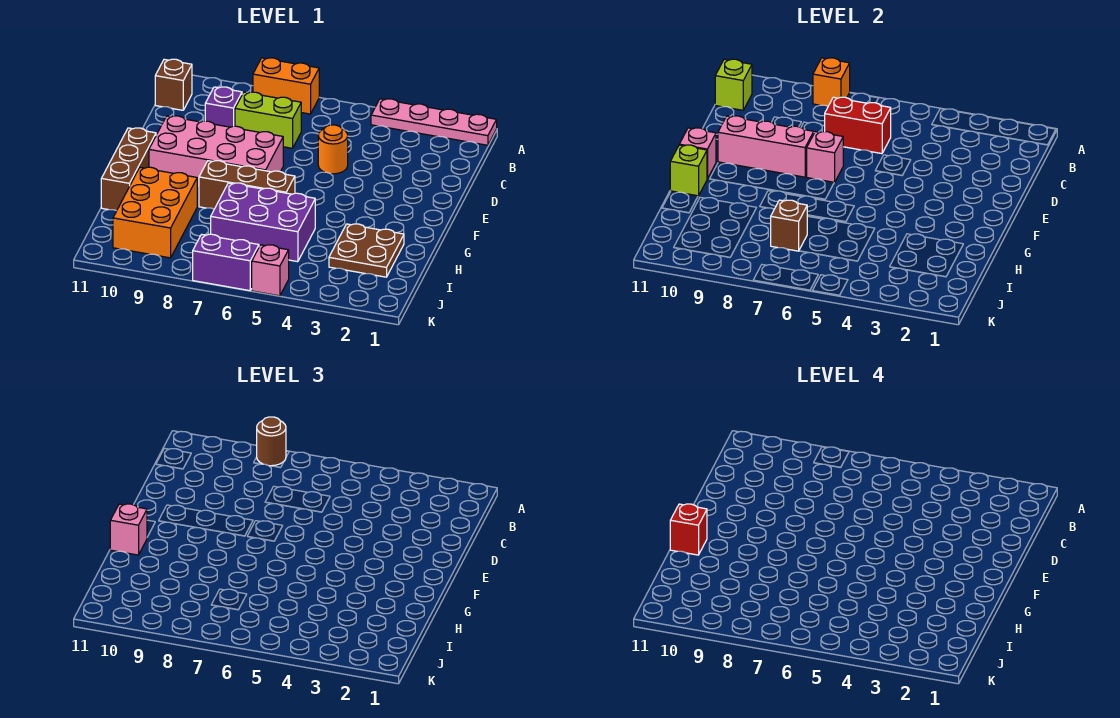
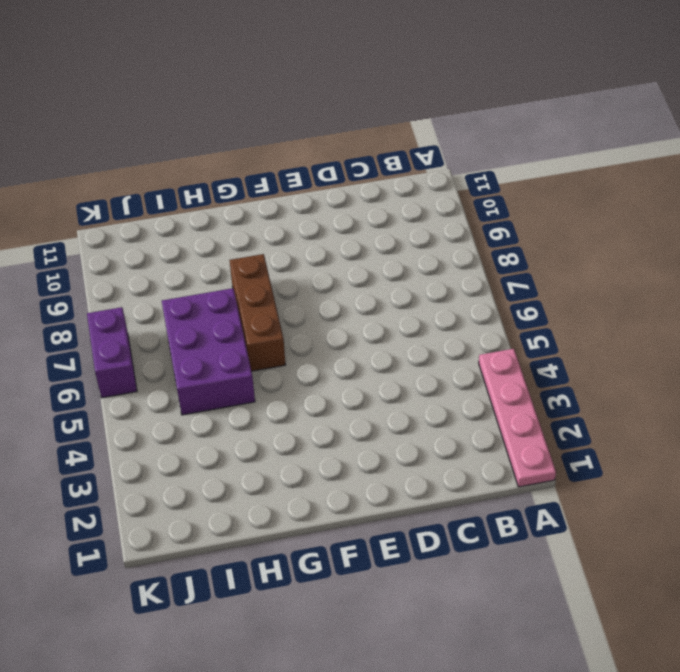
none -> orange 1x2 brick [253,58,319,114]
none -> brown 1x1 brick [155,59,192,110]
none -> lime 1x2 brick [235,92,301,148]

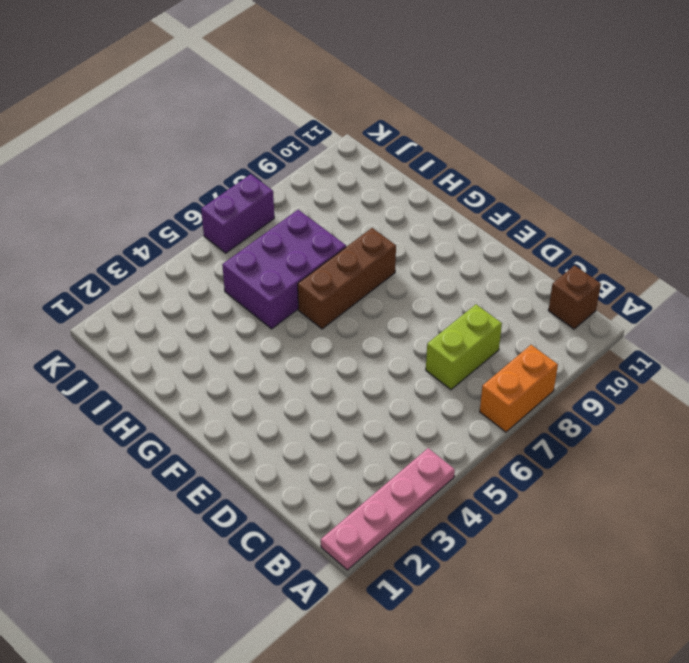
none -> purple 1x1 brick [205,87,242,127]
none -> orange 1x1 round brick [318,125,348,174]
none -> pink 2x4 brick [149,116,283,188]

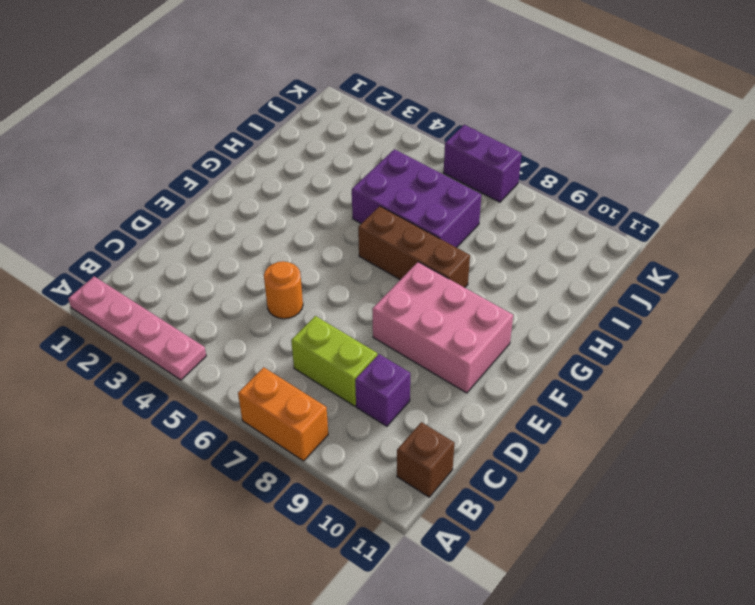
pink 2x3 brick [372,262,513,393] -> pink 2x4 brick [149,116,283,188]
none -> brown 1x3 brick [101,128,156,211]
none -> brown 2x2 plate [329,224,404,277]
none -> orange 2x3 brick [113,167,197,258]

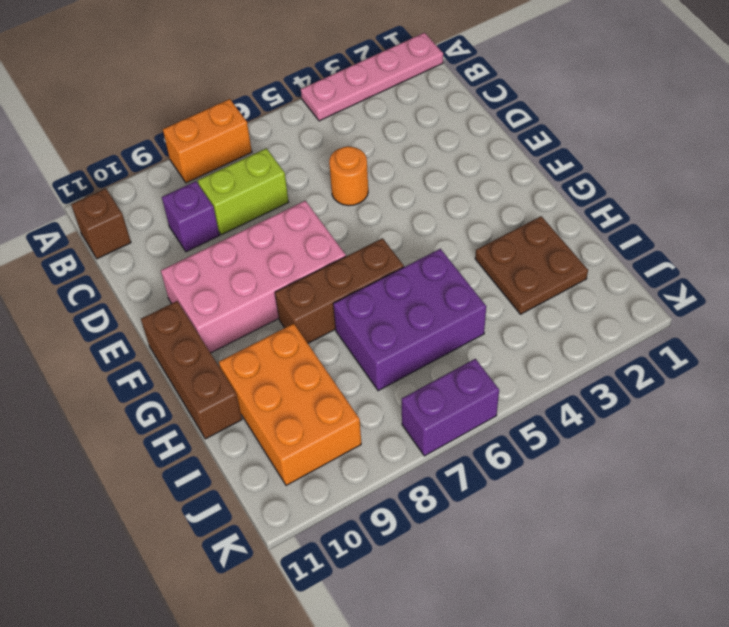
none -> pink 1x1 brick [252,245,289,296]
none -> orange 1x1 brick [813,58,850,106]
none -> lime 1x1 brick [715,59,752,110]

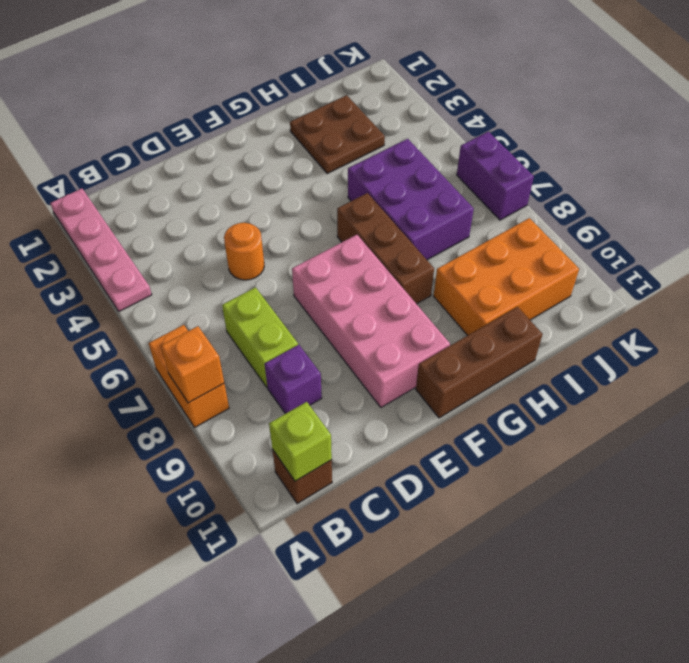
none -> pink 1x1 brick [252,245,289,296]
none -> red 1x2 brick [825,97,891,154]
none -> pink 1x1 brick [807,132,843,183]

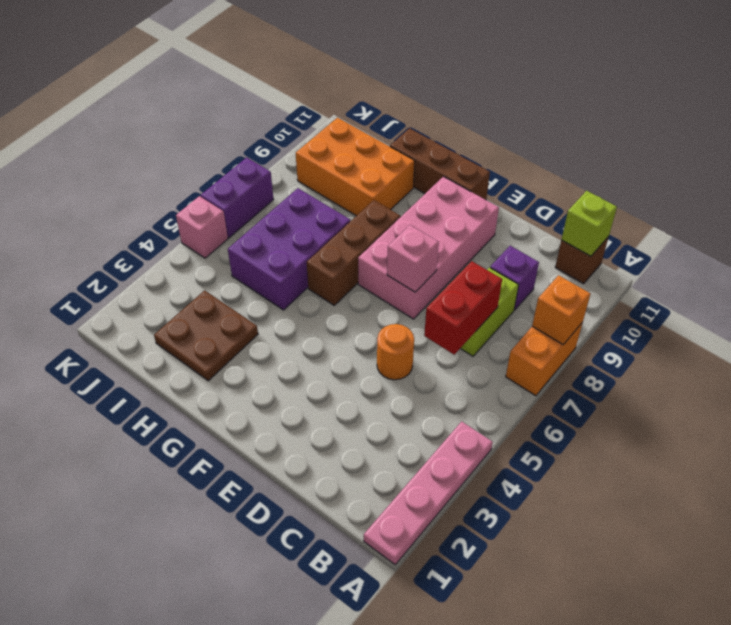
none -> pink 1x3 brick [718,116,814,177]
none -> pink 1x1 brick [679,128,716,179]
none -> lime 1x1 brick [670,145,707,196]

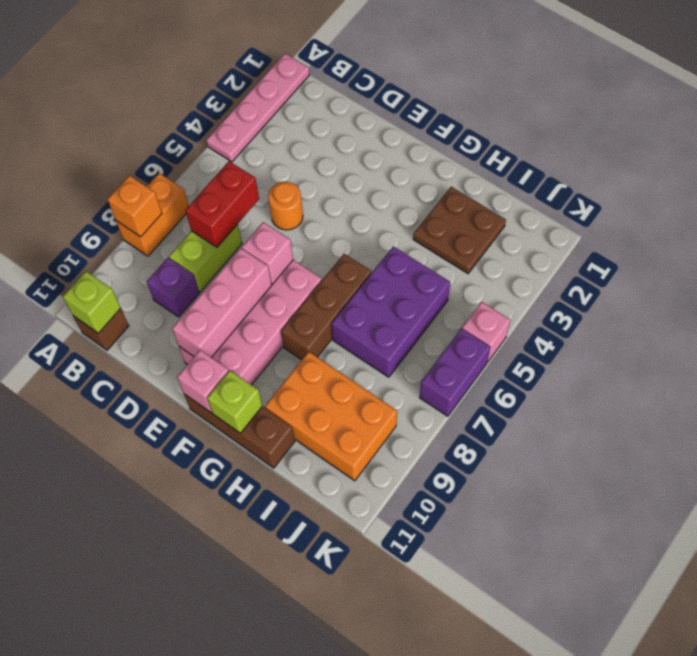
none -> brown 1x1 brick [771,200,807,251]
none -> brown 1x1 round brick [257,417,286,466]
none -> pink 1x1 brick [110,504,147,555]

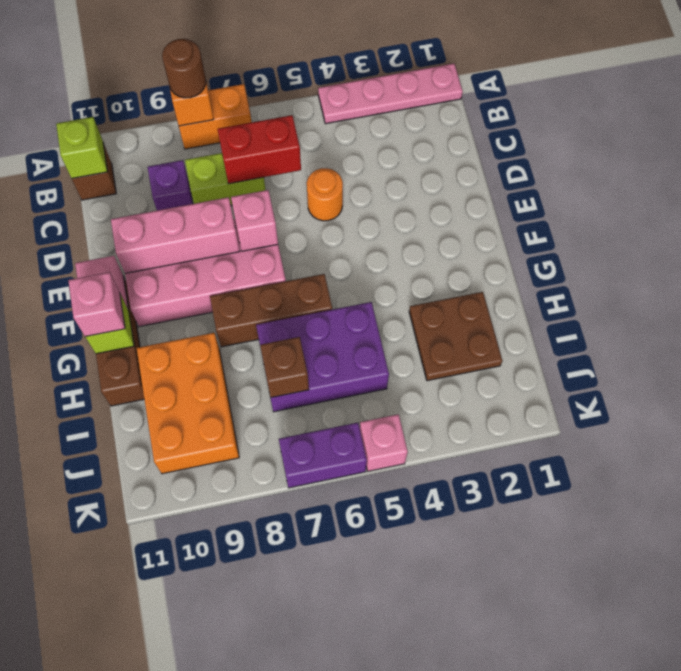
none -> red 1x1 brick [670,504,707,555]

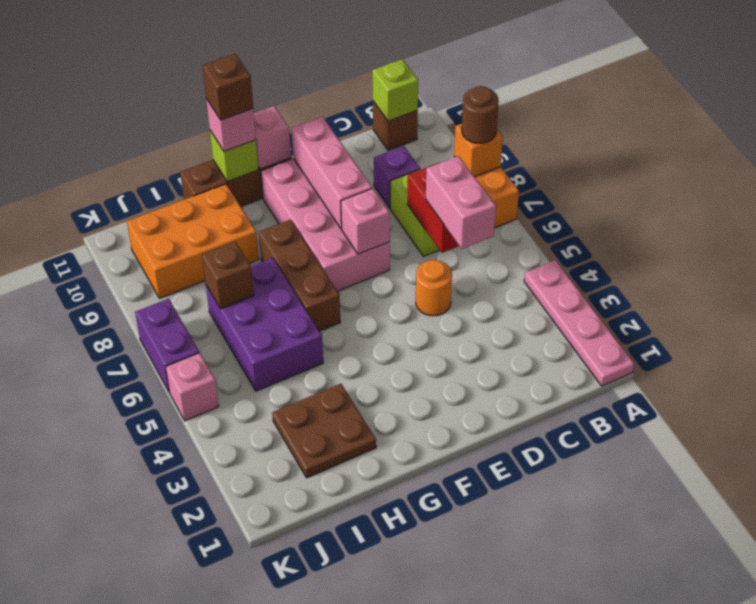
pink 1x2 brick [426,156,496,249] -> none
brown 1x1 brick [202,54,253,120] -> red 1x1 brick [670,504,707,555]

